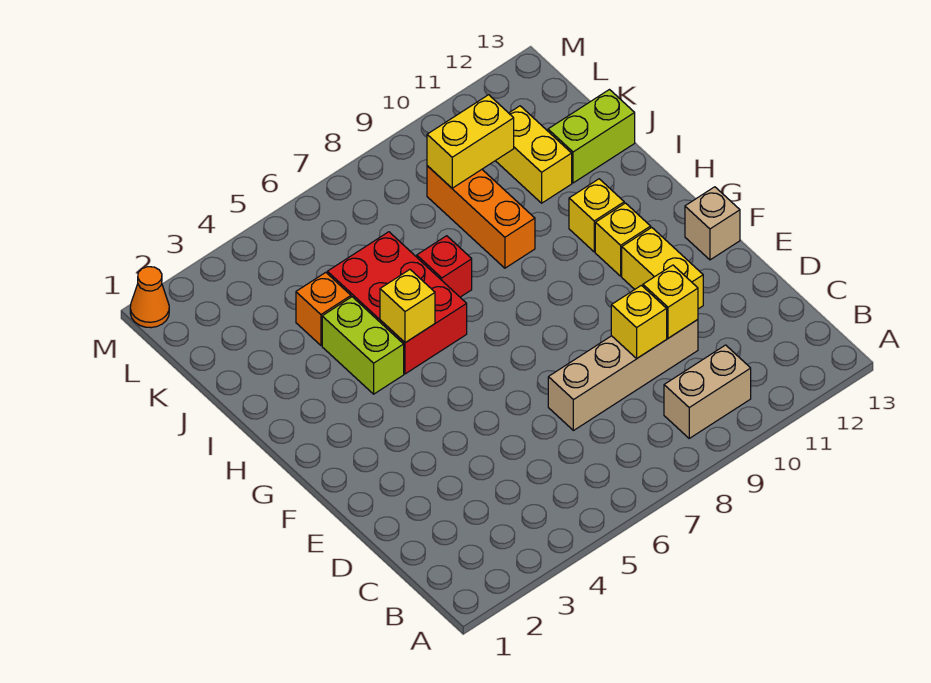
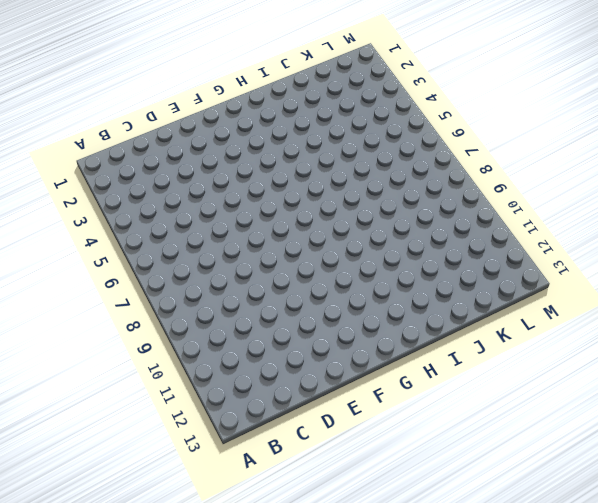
none -> tan 1x2 brick [664,345,751,438]
none -> tan 1x4 brick [548,320,698,431]
none -> yellow 1x2 brick [622,227,703,309]

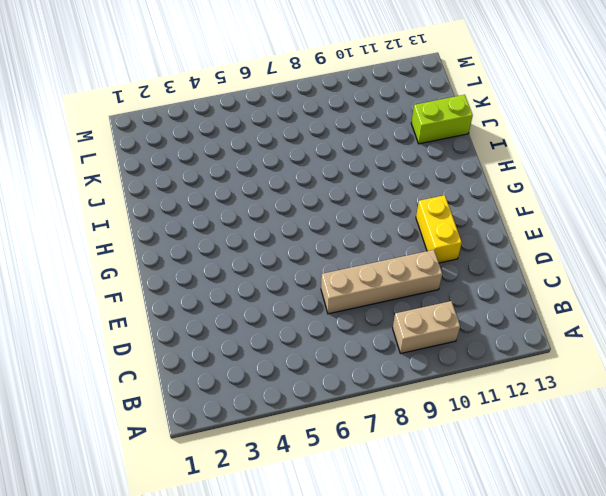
none -> tan 1x1 brick [685,187,740,260]
none -> yellow 1x1 brick [595,203,651,276]
none -> lime 1x2 brick [322,297,404,394]

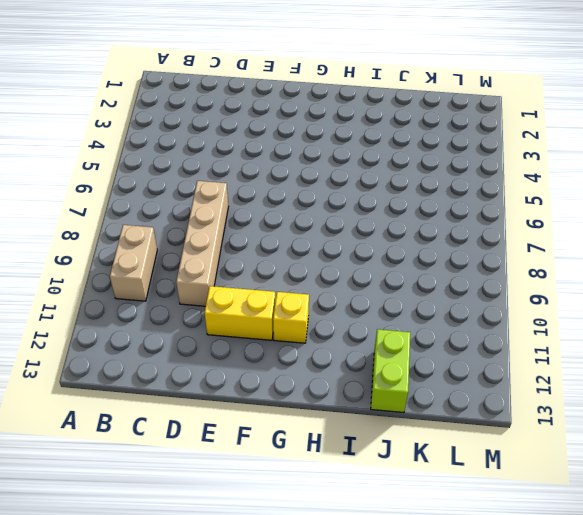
none -> tan 1x1 brick [685,187,740,260]
none -> lime 1x2 brick [322,297,404,394]
none -> red 2x3 brick [327,232,467,374]

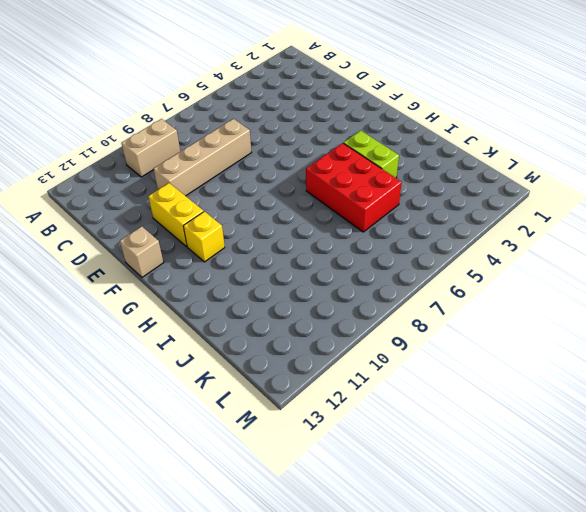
none -> yellow 1x1 brick [569,179,624,252]
none -> red 1x1 brick [417,236,472,297]
none -> orange 1x3 brick [427,166,535,268]

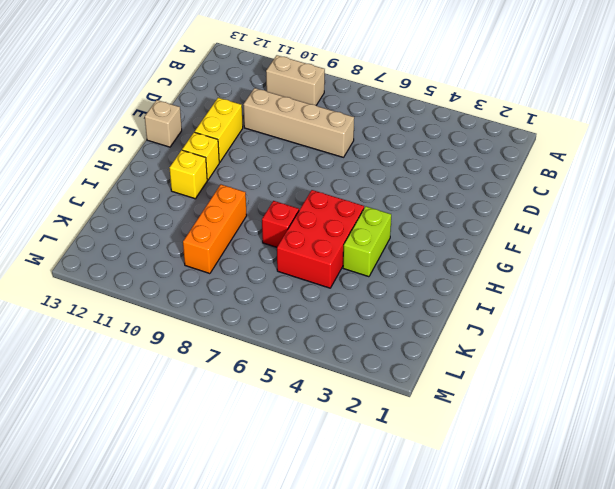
none -> orange 1x1 brick [296,272,351,345]
none -> yellow 1x2 brick [496,106,572,203]
none -> lime 1x2 brick [548,90,635,183]

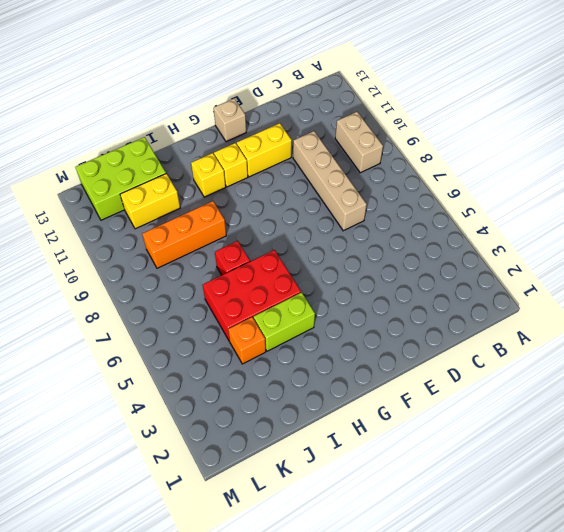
lime 2x3 brick [75,137,166,220] -> lime 1x2 brick [548,90,635,183]
none -> orange 1x1 cone [130,267,169,328]
none -> yellow 1x1 brick [611,285,667,358]
none -> yellow 1x1 brick [643,265,698,338]

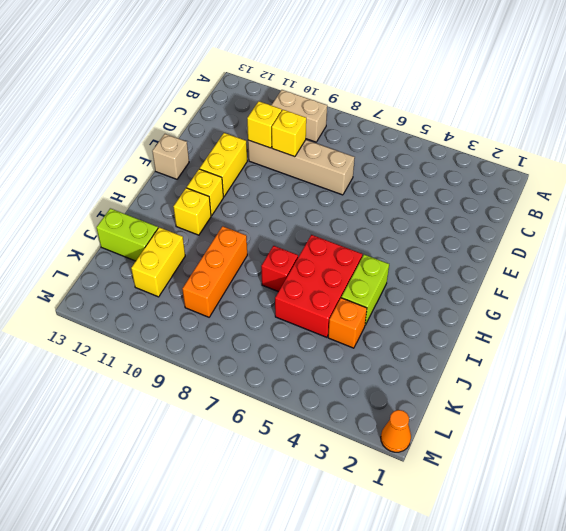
none -> yellow 1x1 brick [380,270,435,343]
none -> yellow 1x2 brick [427,95,514,188]

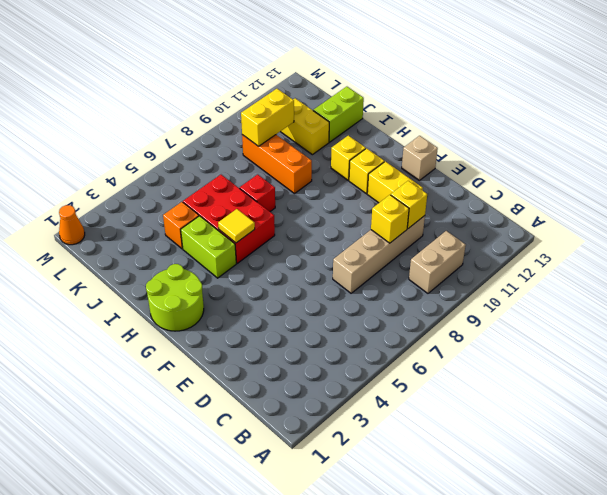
lime 2x2 round brick [146,264,204,331] -> none
yellow 1x1 tile [218,209,255,243] -> yellow 1x1 brick [380,270,435,343]

